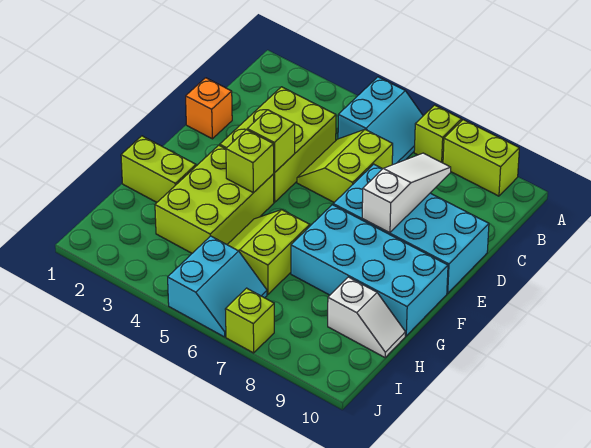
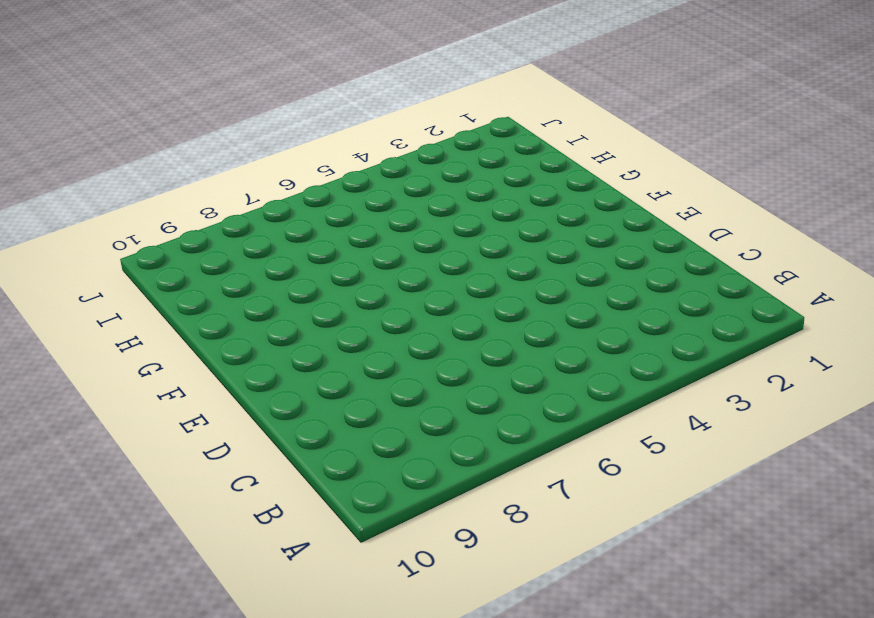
none -> cyan 2x2 slope [338,77,423,165]
none -> lime 1x1 brick [414,105,462,163]
none -> lime 1x2 brick [443,120,519,196]

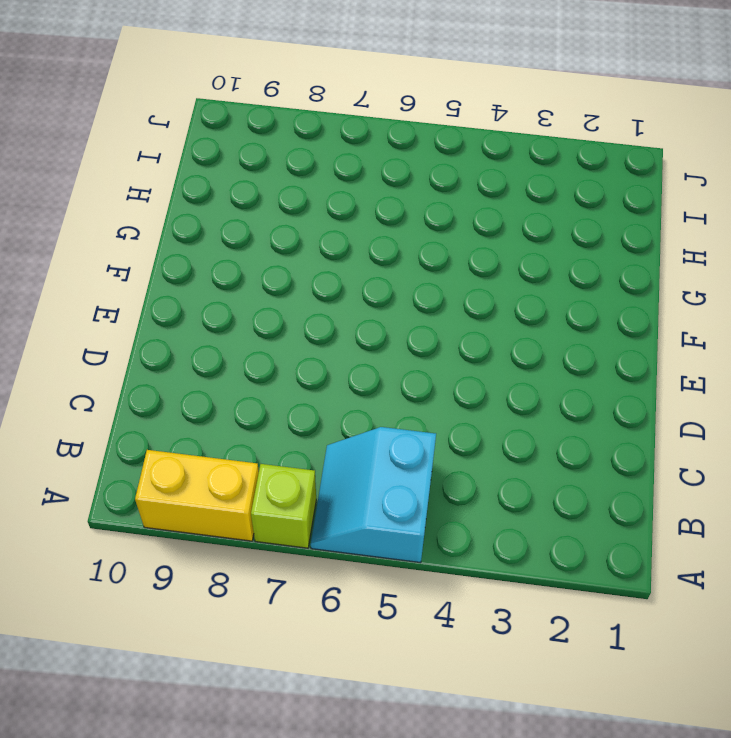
yellow 1x2 brick [135,450,259,541] -> lime 1x2 brick [443,120,519,196]
none -> lime 2x3 brick [220,87,336,202]
none -> lime 2x2 slope [297,130,393,202]
none -> orange 1x1 brick [186,78,232,139]

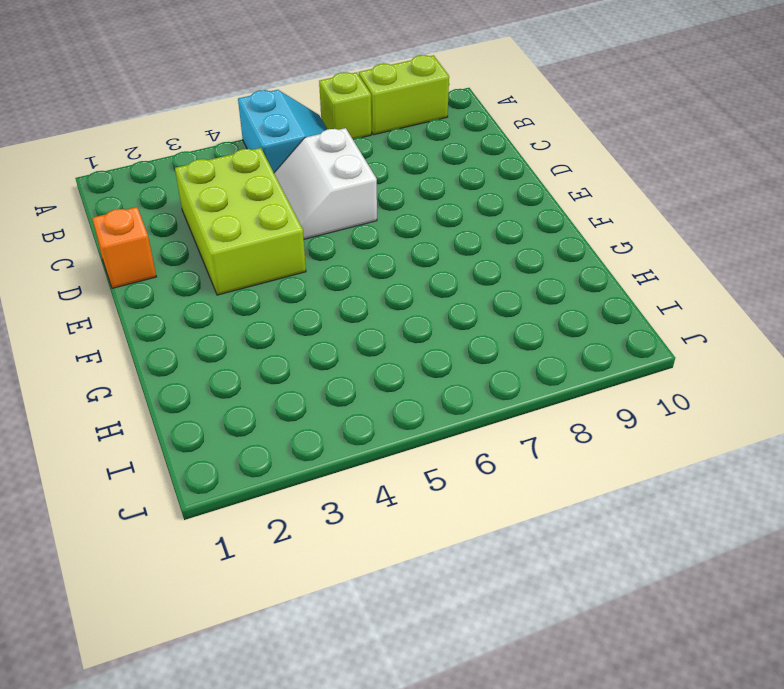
white 2x2 slope [274,128,377,239] -> lime 2x2 slope [297,130,393,202]
none -> cyan 2x4 brick [333,164,489,293]
none -> lime 2x3 brick [155,145,274,253]
none -> cyan 2x4 brick [291,205,448,336]

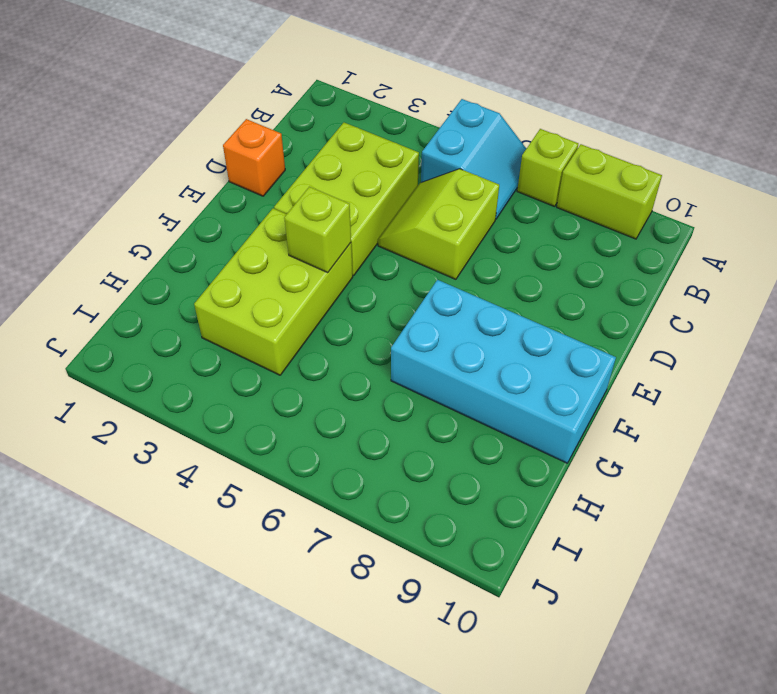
none -> cyan 2x4 brick [333,164,489,293]
none -> lime 1x2 brick [121,136,196,202]
none -> lime 2x2 slope [227,210,310,294]

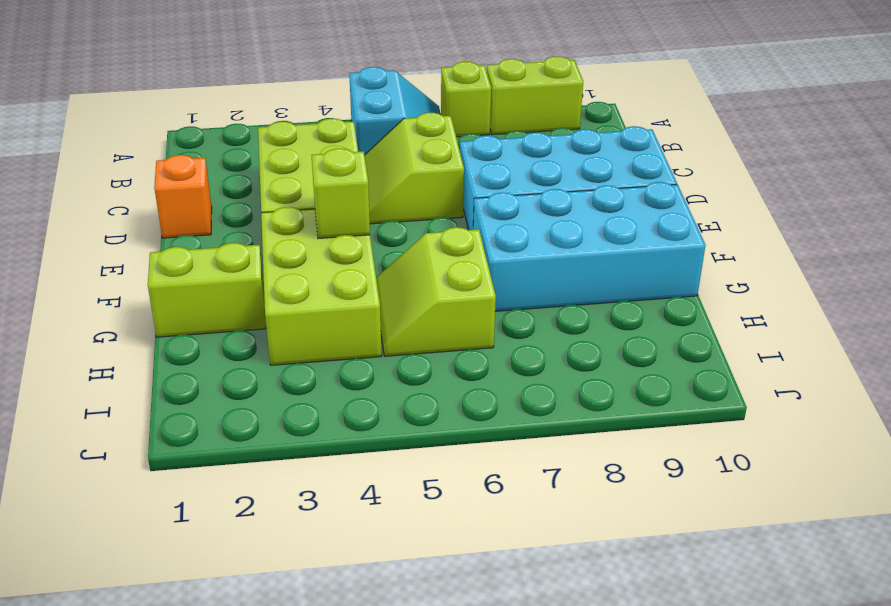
none -> white 1x2 slope [328,277,405,357]
none -> cyan 2x2 slope [168,236,267,337]
none -> lime 1x1 brick [225,288,274,353]

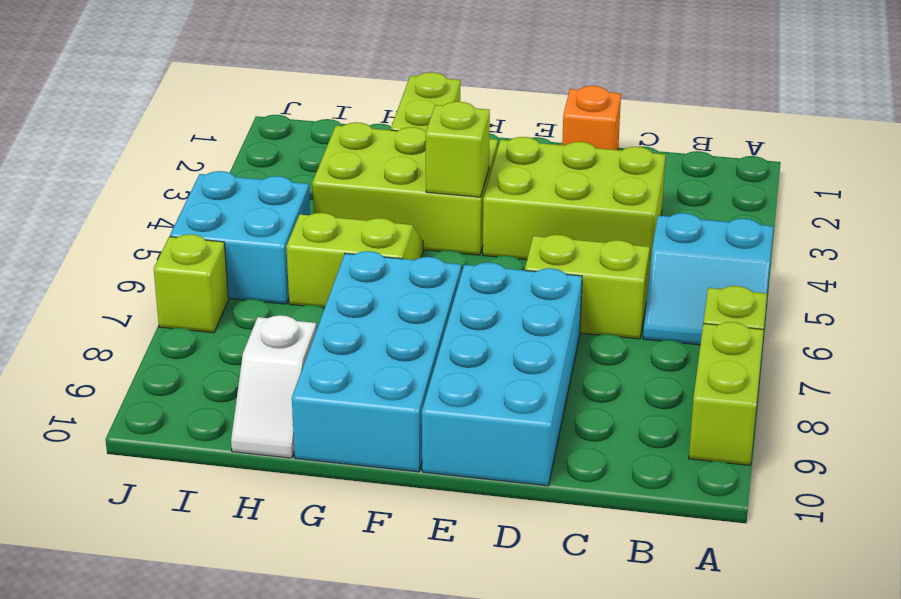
cyan 2x2 brick [170,171,310,304] -> cyan 2x2 slope [168,236,267,337]
none -> white 1x3 slope [362,153,451,233]
none -> lime 1x1 brick [247,110,295,173]

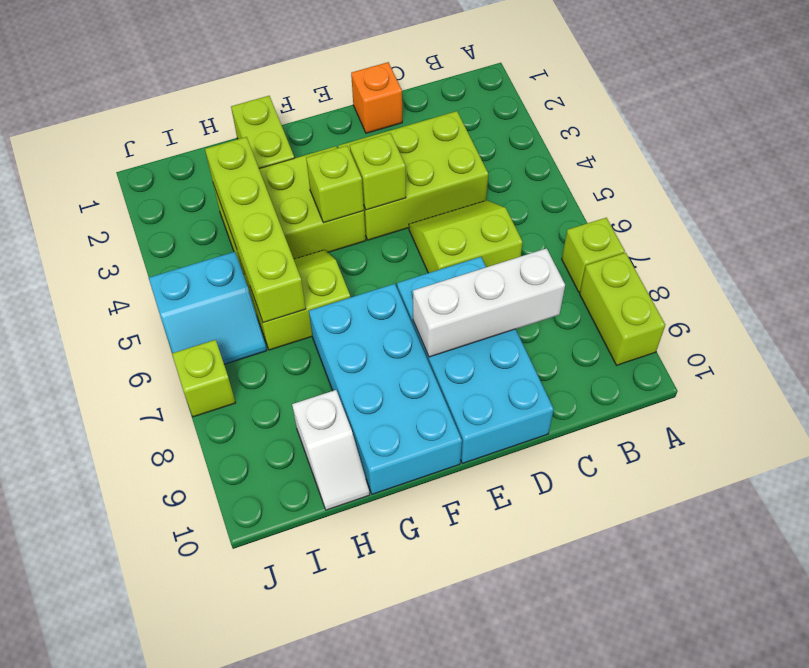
white 1x3 brick [413,249,565,357] -> white 1x3 slope [362,153,451,233]
lime 1x4 brick [205,137,306,323] -> none
none -> cyan 2x2 slope [338,77,423,165]

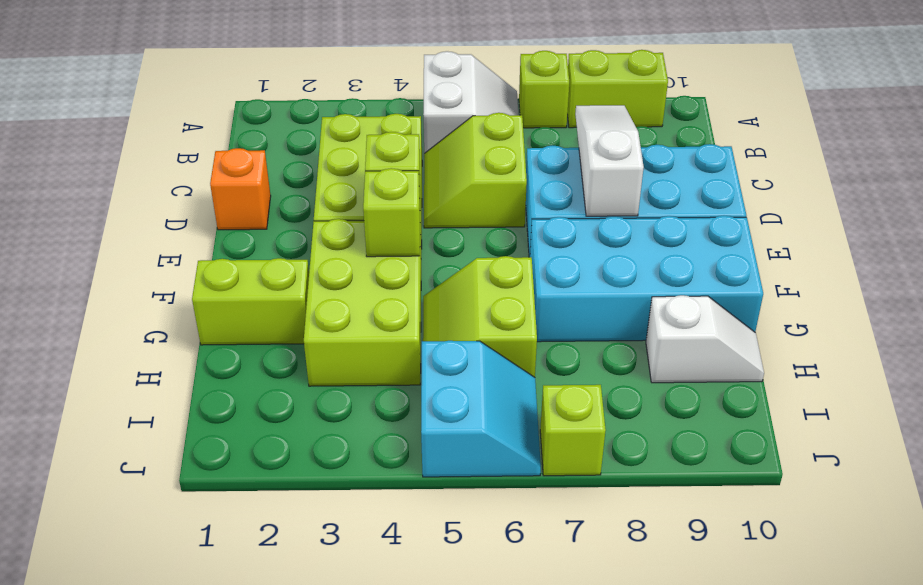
white 2x2 slope [423,51,518,153] -> cyan 2x2 slope [338,77,423,165]

